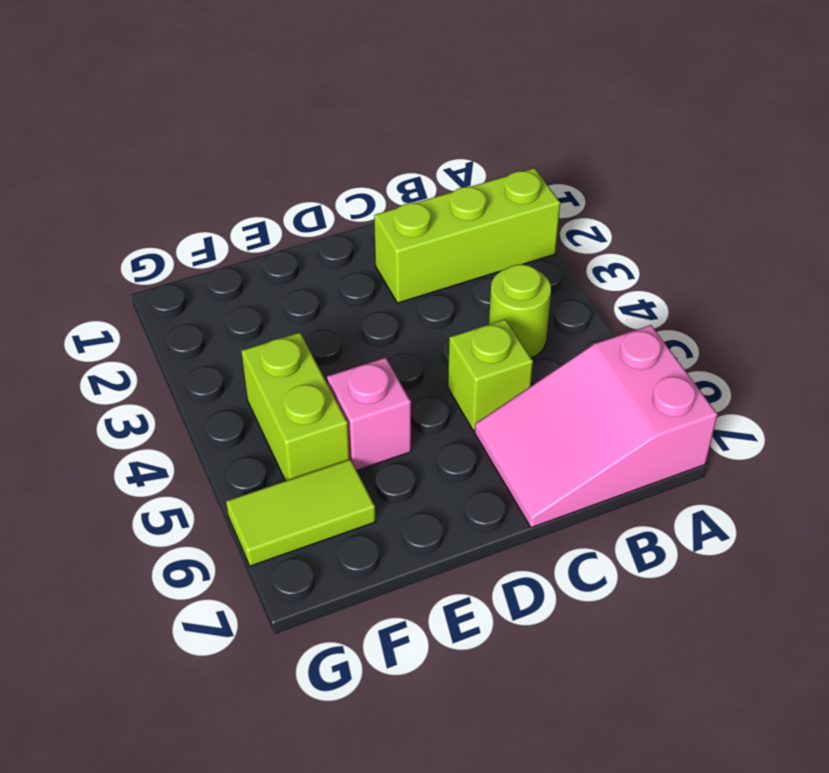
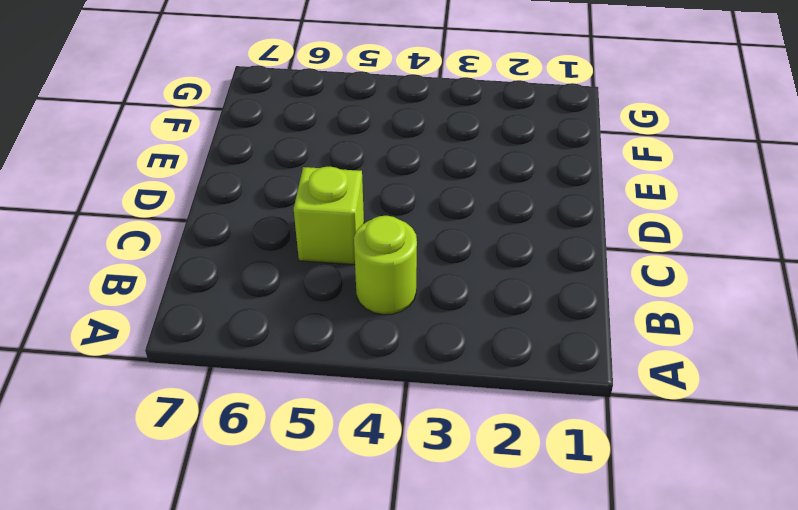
none -> lime 1x3 brick [374,168,560,303]
none -> pink 2x3 slope [475,325,717,528]

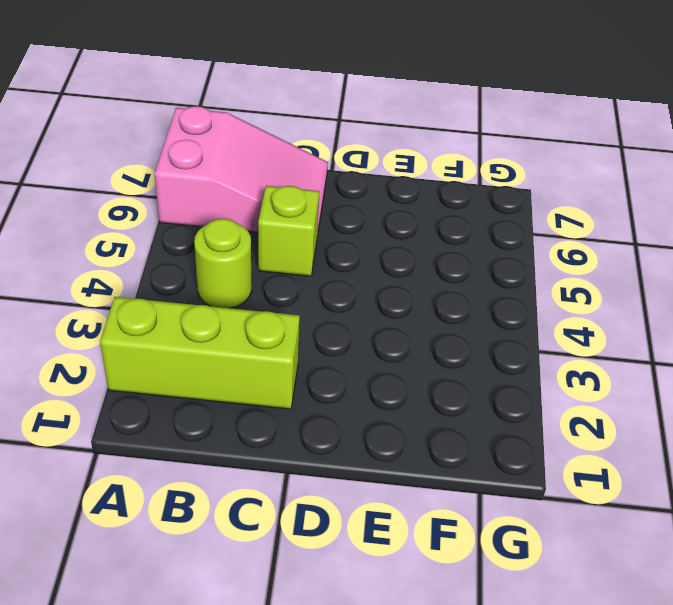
none -> pink 1x1 brick [327,358,411,470]
none -> lime 1x2 brick [241,332,350,481]

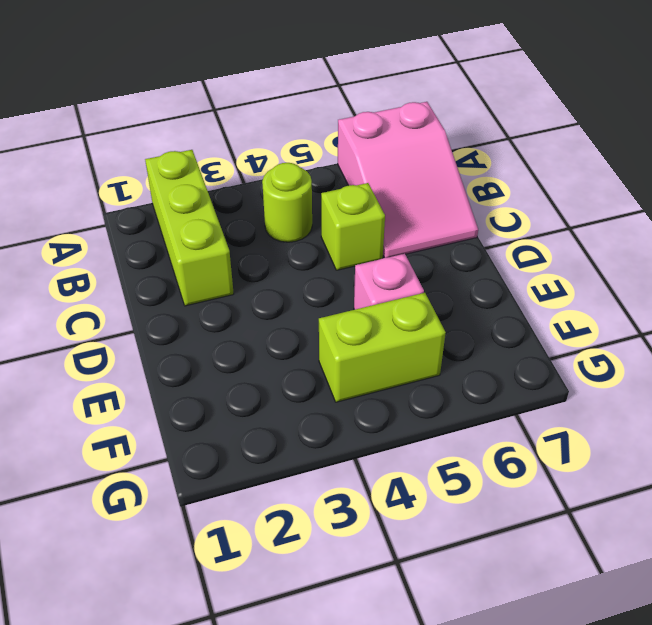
none -> lime 1x2 tile [226,459,376,566]

